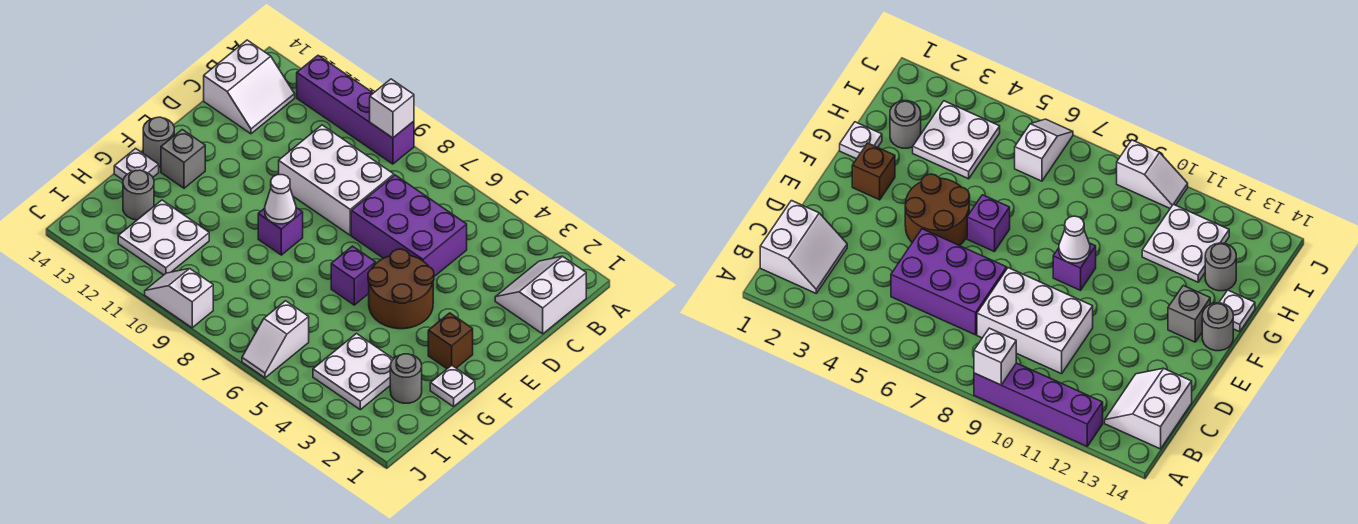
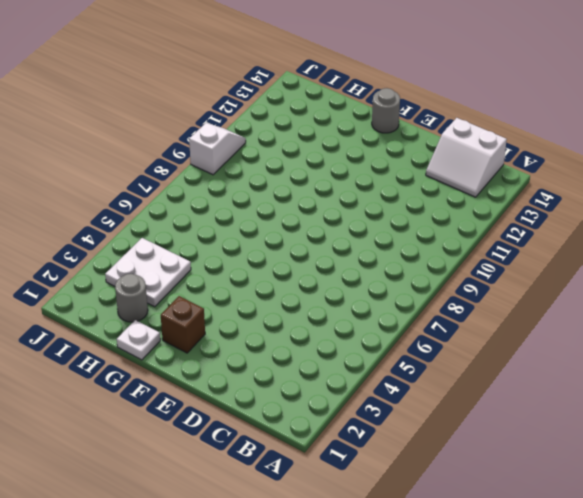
none -> purple 1x4 brick [297,55,414,164]
none -> white 2x2 slope [495,256,586,334]
none -> purple 2x3 brick [351,175,467,276]

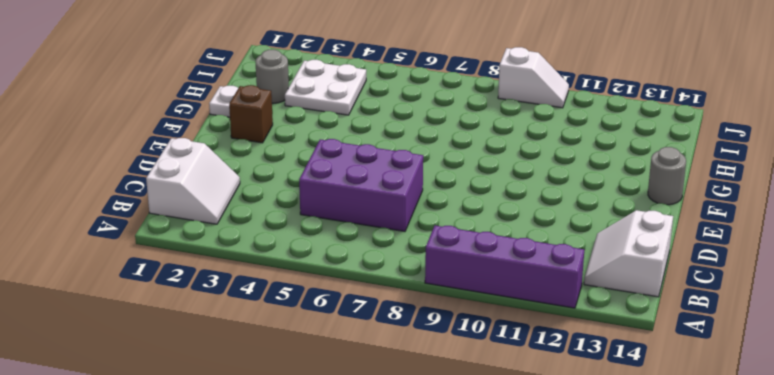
none -> white 2x3 brick [279,125,394,235]
none -> brown 2x2 round brick [368,249,434,329]
none -> purple 1x1 brick [331,246,376,305]

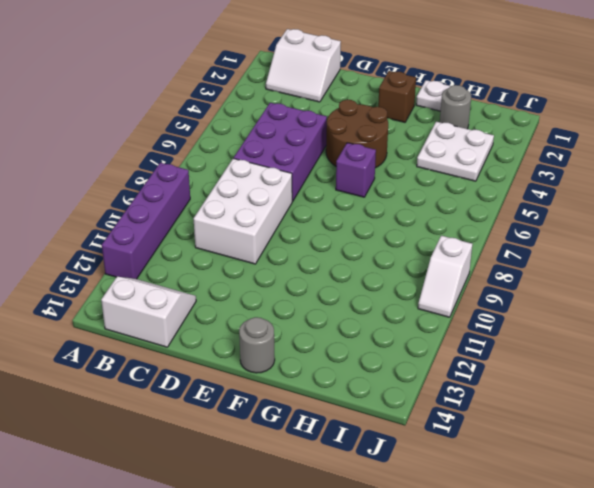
none -> purple 1x1 brick [258,208,303,255]
none -> grey 1x1 brick [161,130,205,188]
none -> white 1x1 plate [114,149,159,180]

